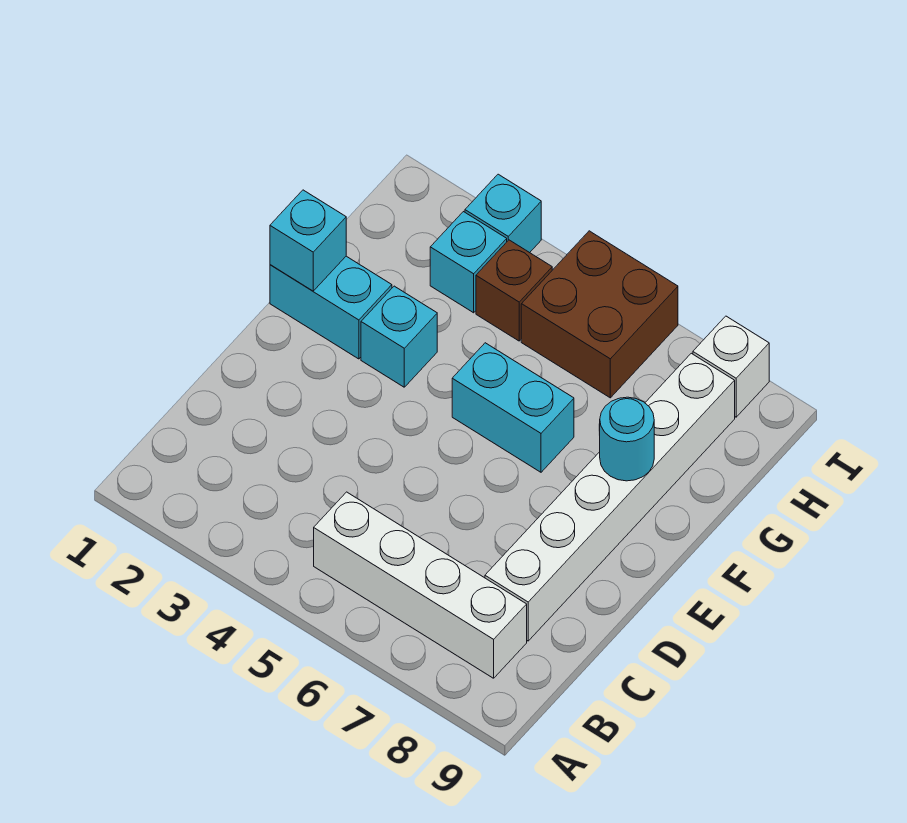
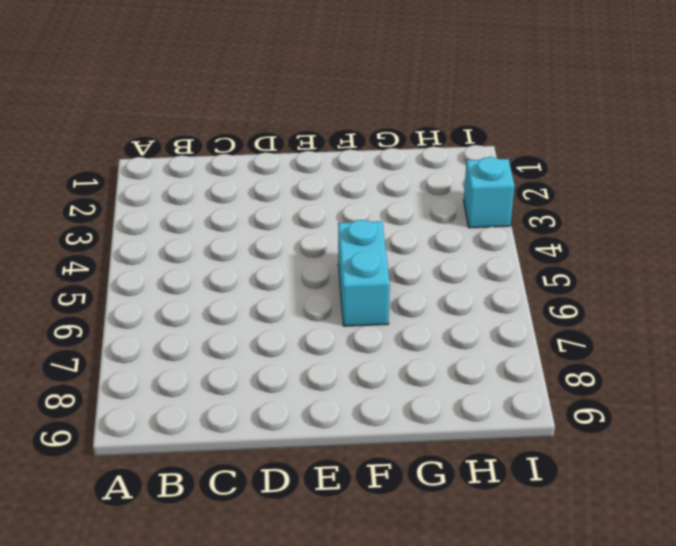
none -> white 1x4 brick [314,492,527,678]
none -> white 1x6 brick [485,353,735,641]
none -> cyan 1x2 brick [270,256,392,359]

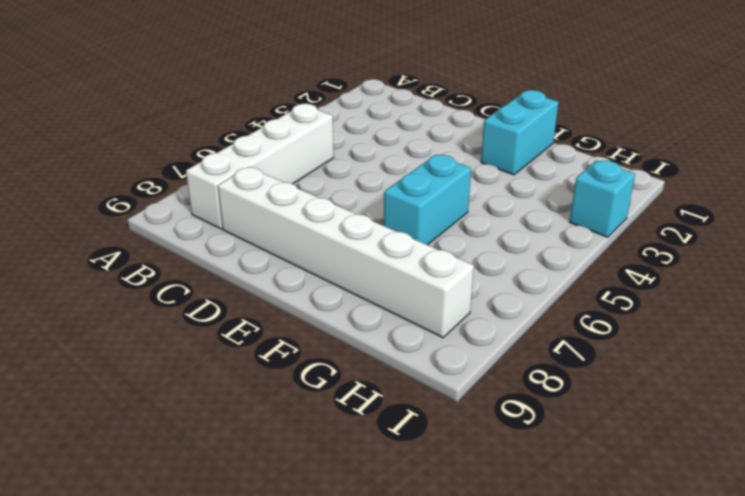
none -> cyan 1x1 brick [361,286,437,387]
none -> cyan 1x1 brick [430,212,507,313]
none -> brown 1x1 brick [476,240,552,341]

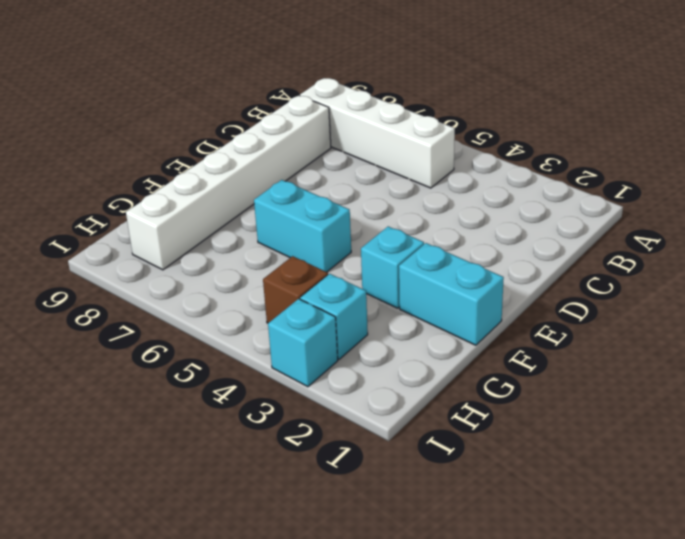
none -> brown 2x2 brick [521,231,678,398]
none -> white 1x1 brick [693,316,769,417]
none -> cyan 1x1 brick [270,190,346,291]

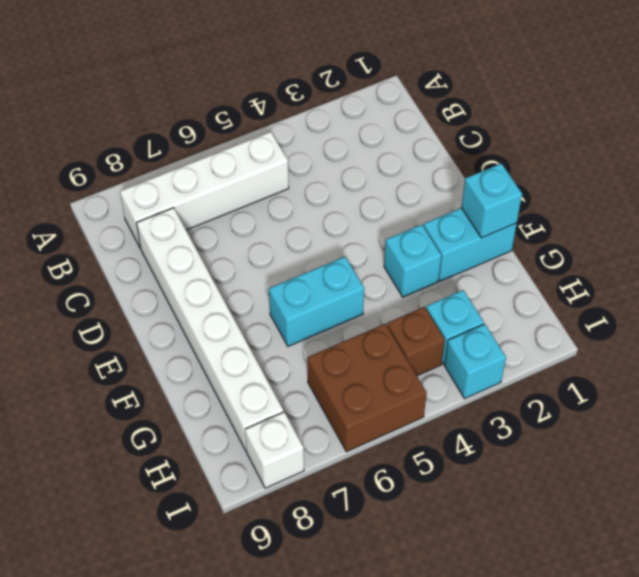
none -> cyan 1x1 round brick [600,397,654,481]

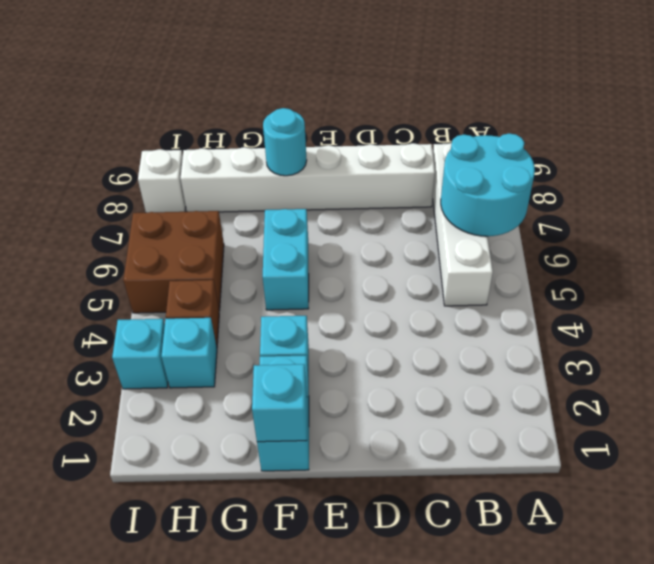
cyan 2x2 round brick [441,133,535,236] -> none

